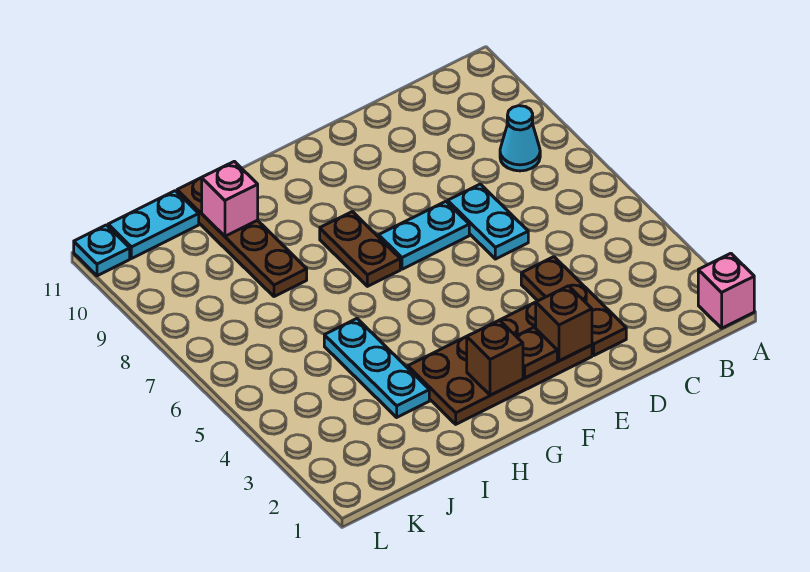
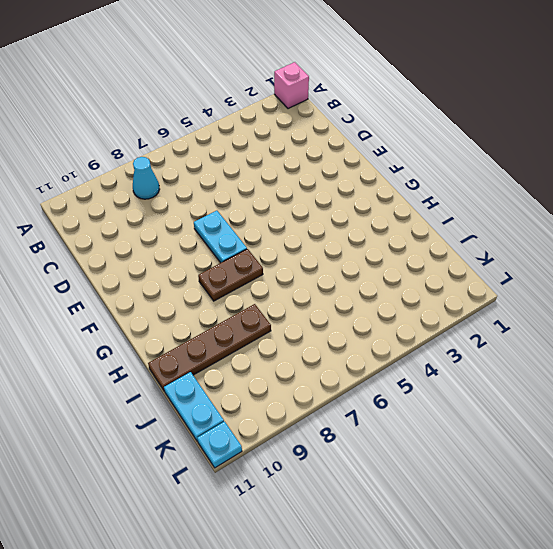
none -> brown 1x3 plate [521,257,626,355]
none -> cyan 1x2 plate [448,184,528,259]
none -> brown 2x4 plate [408,302,592,424]

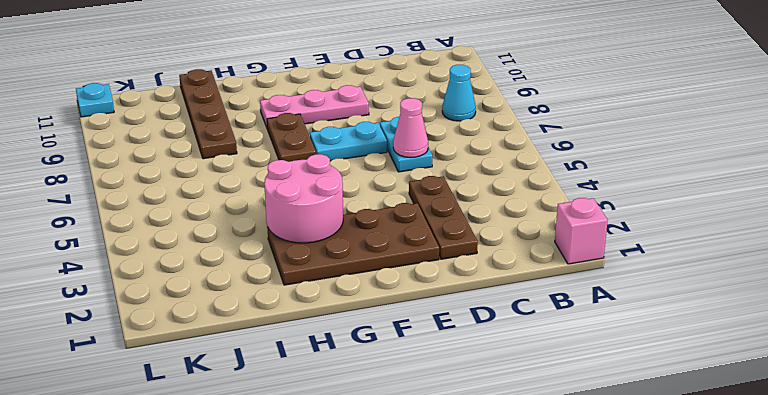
pink 1x1 cone [393,98,428,158] -> none
pink 1x3 plate [260,85,369,127] -> none
pink 2x2 round brick [264,154,343,243] -> none
none -> cyan 1x3 plate [324,319,429,417]
none -> cyan 1x2 plate [108,191,199,259]
none -> brown 1x1 brick [536,286,592,361]

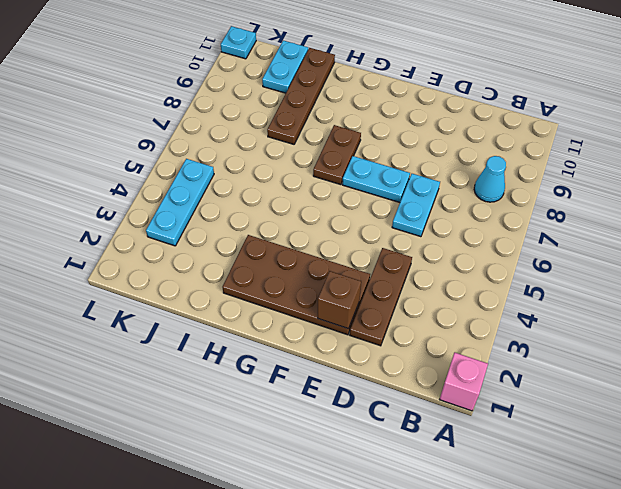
cyan 1x2 plate [262,41,308,93] -> cyan 1x2 plate turned to [108,191,199,259]
cyan 1x3 plate [146,159,214,246] -> cyan 1x3 plate moved to [324,319,429,417]
none -> brown 1x1 plate [516,327,557,378]
none -> brown 1x1 brick [467,320,523,395]
none -> pink 1x1 brick [202,161,258,236]

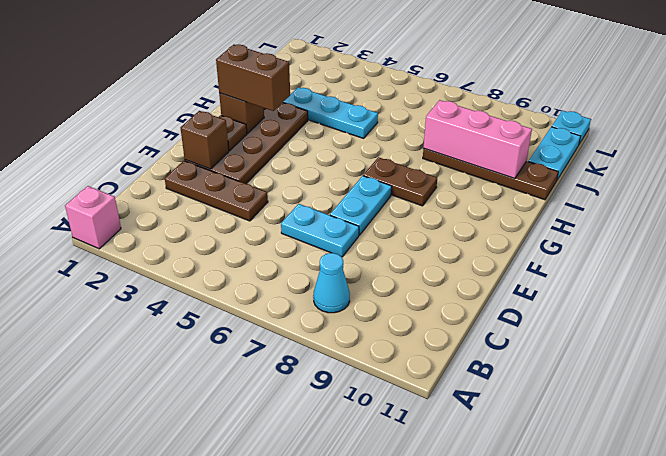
brown 1x2 brick [216,45,290,111] -> none
pink 1x3 brick [424,100,532,178] -> pink 1x1 brick [202,161,258,236]

